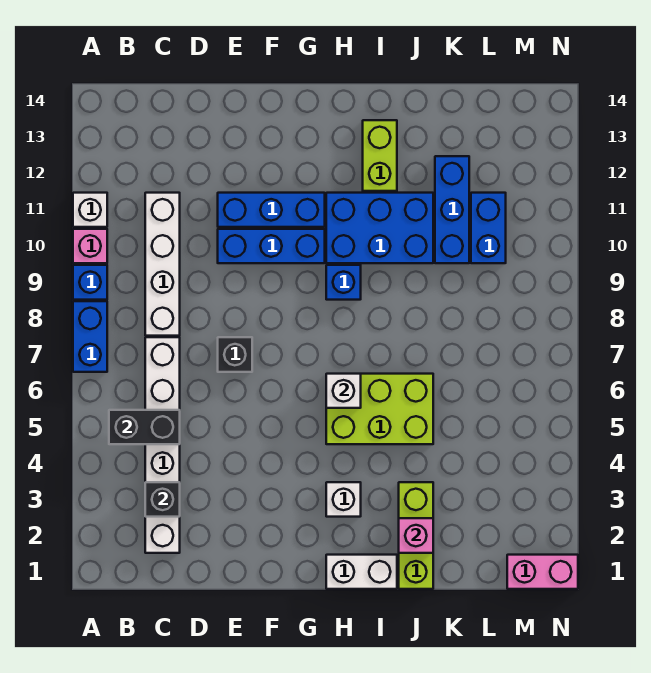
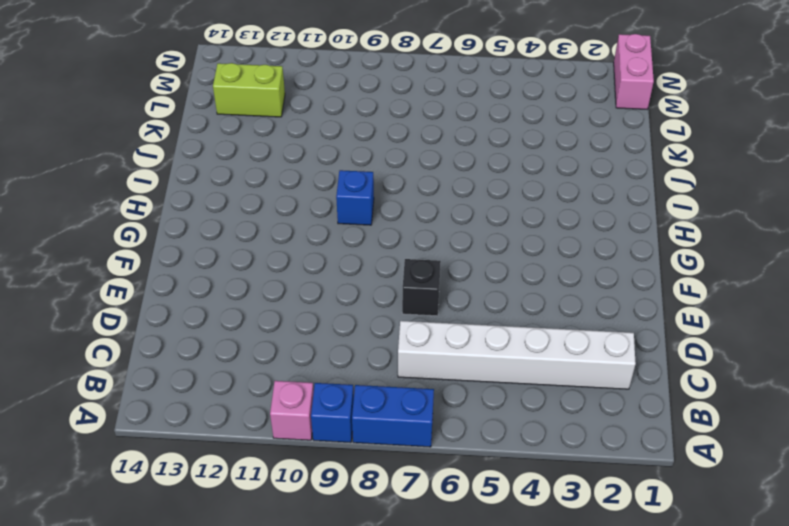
lime 1x2 brick [213,63,285,117] -> lime 1x2 brick moved to [363,120,397,191]
none -> white 1x1 brick [73,193,107,227]
none -> white 1x4 brick [145,193,180,336]
none -> blue 1x3 brick [218,229,325,263]

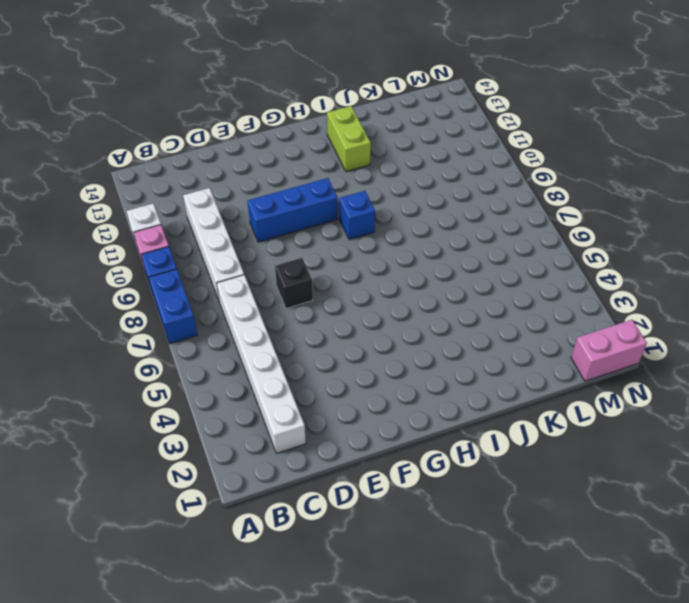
none -> blue 1x3 brick [218,193,325,227]
none -> white 1x2 brick [326,555,397,589]
none -> white 1x1 brick [326,482,361,517]

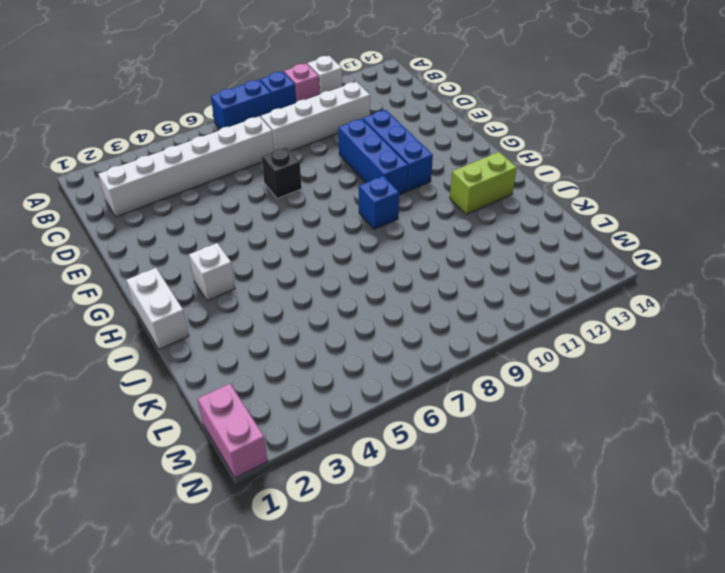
none -> lime 2x3 brick [326,374,433,444]
none -> blue 2x3 brick [326,193,433,263]
none -> lime 1x3 brick [399,482,433,589]

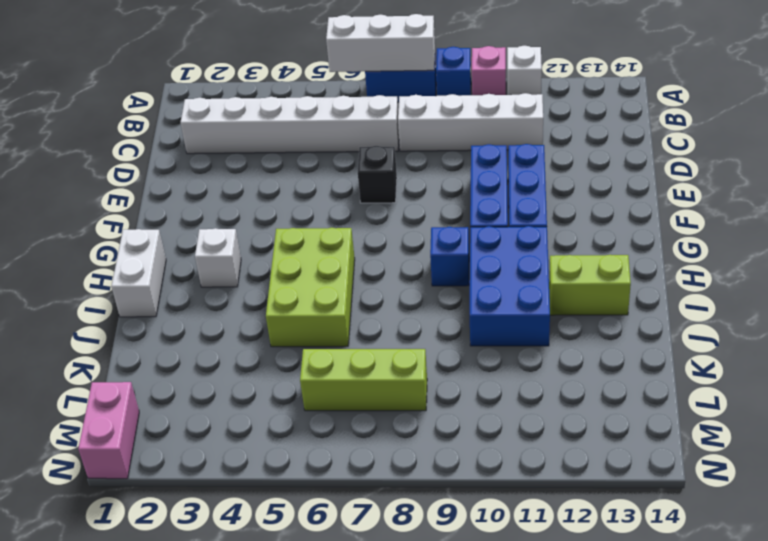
white 1x3 brick [326,14,435,72] -> none
lime 1x3 brick [300,349,427,411] -> lime 1x3 brick moved to [399,482,433,589]
none -> blue 1x3 brick [435,156,469,263]
none -> blue 1x2 brick [471,193,506,263]
none -> black 1x2 brick [109,410,180,444]

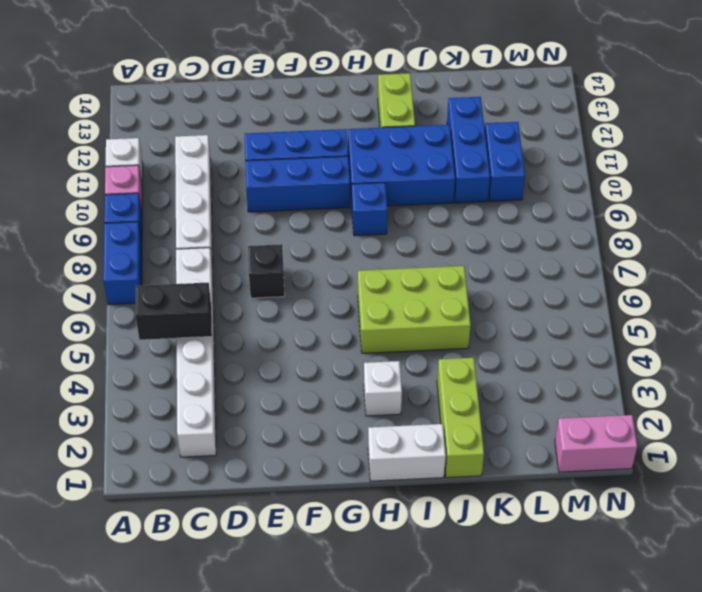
none -> black 1x1 brick [145,482,180,517]
none -> white 1x1 brick [326,374,361,408]
none -> pink 1x1 brick [399,518,433,553]

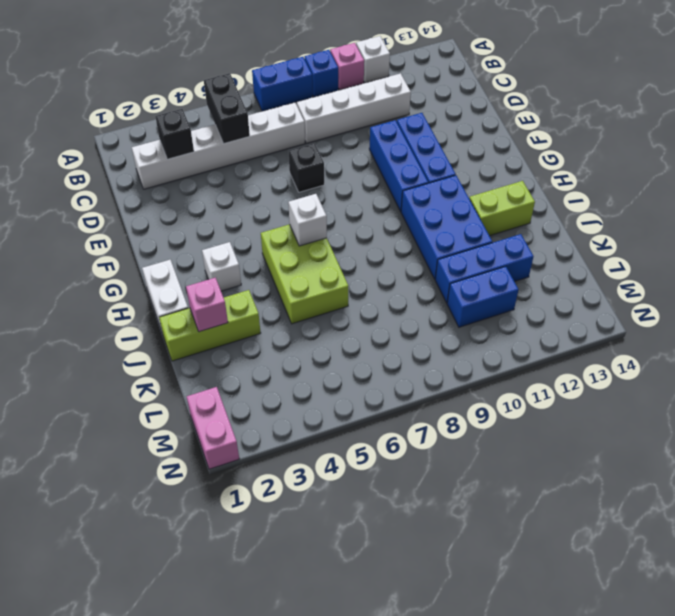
none -> blue 1x1 brick [326,265,361,300]

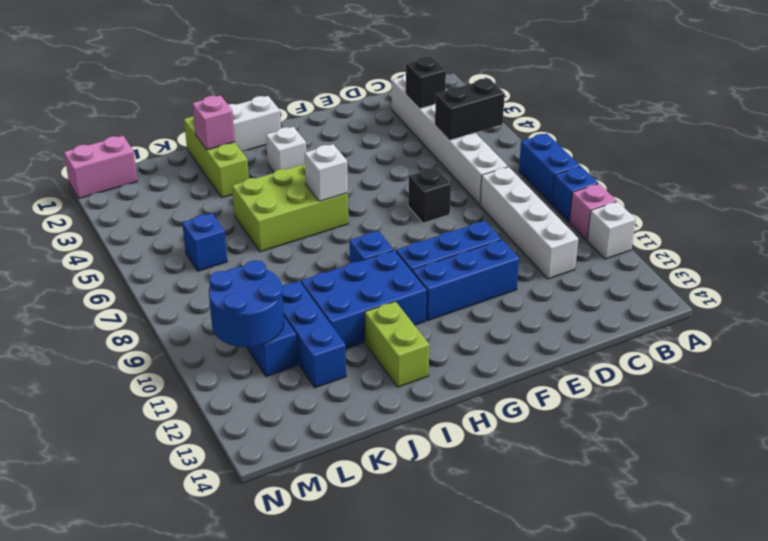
blue 1x1 brick [182,213,227,271] -> none
blue 2x2 round brick [209,260,284,347] -> none

